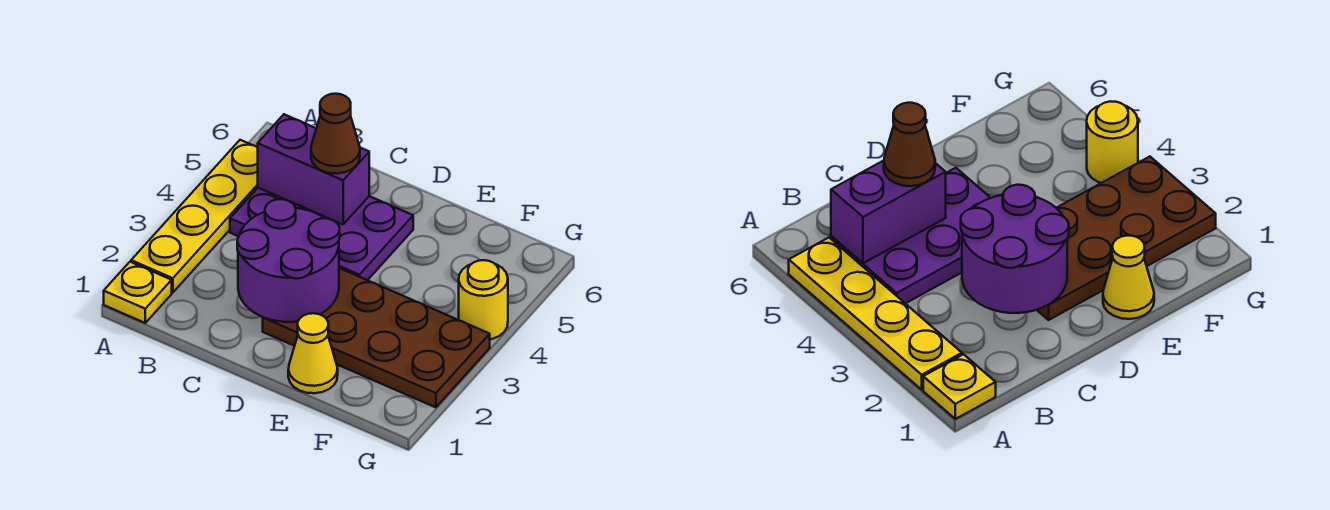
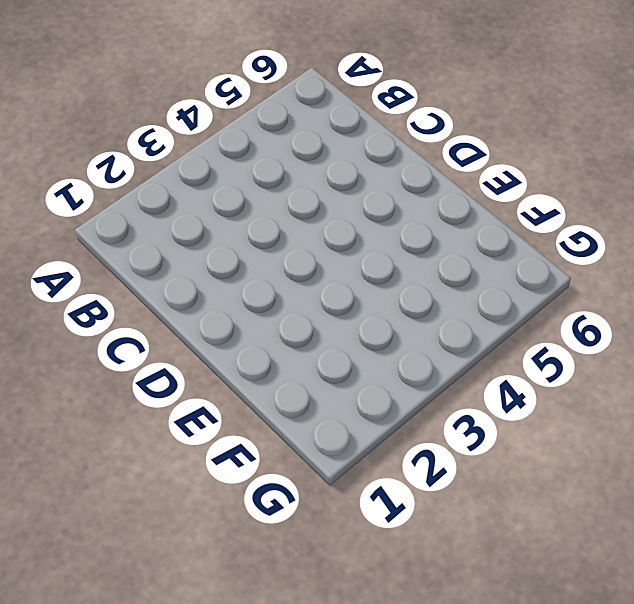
none -> yellow 1x1 plate [104,262,172,323]
none -> yellow 1x4 plate [131,140,258,293]

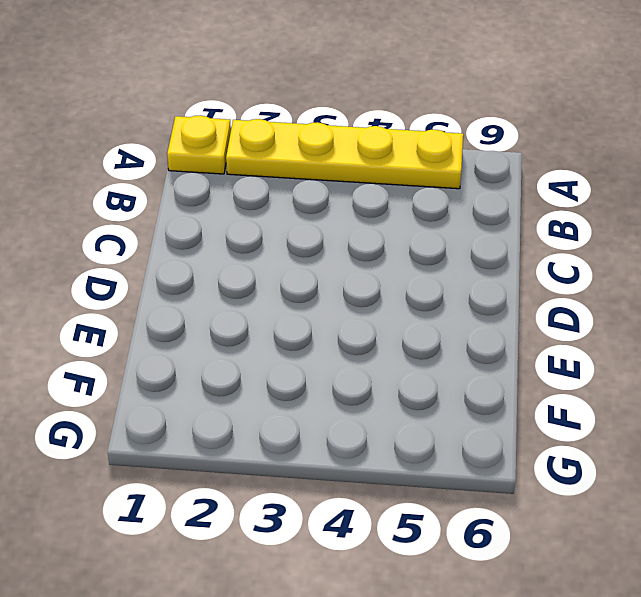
none -> purple 2x3 plate [230,188,413,280]
none -> brown 2x4 plate [263,268,490,407]

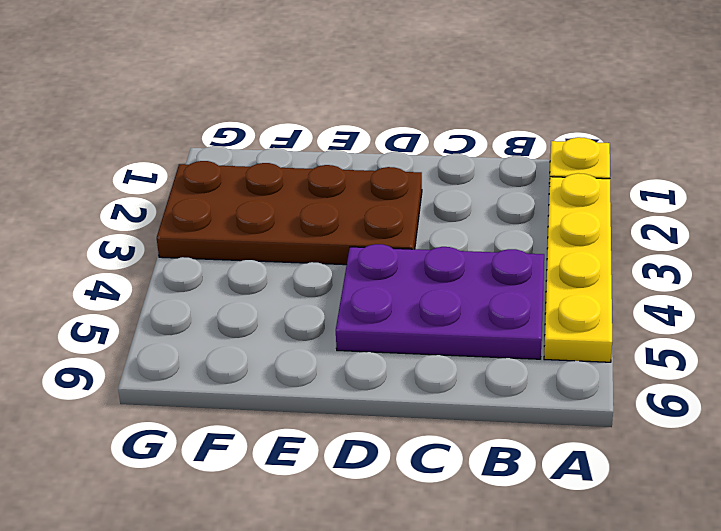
none -> yellow 1x1 cone [288,313,338,393]
none -> yellow 1x1 round brick [459,260,508,339]

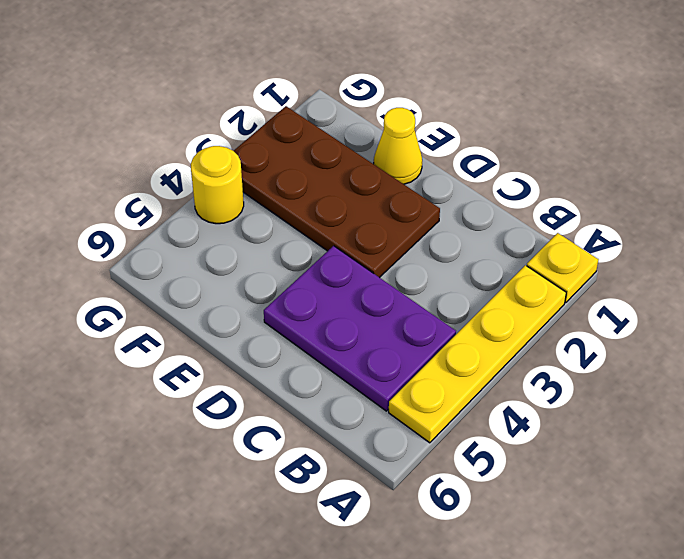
none -> purple 1x2 brick [258,114,369,224]
none -> purple 2x2 round brick [237,199,340,322]

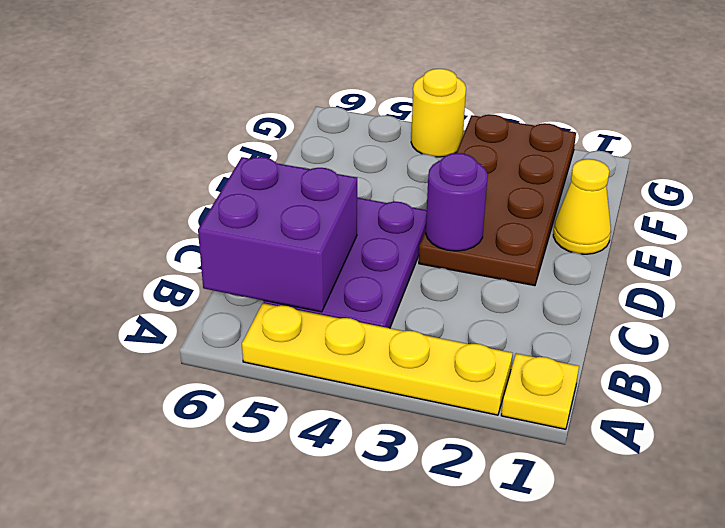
purple 2x2 brick [198,157,357,312] -> purple 1x2 brick [258,114,369,224]
purple 1x1 round brick [426,153,488,251] -> purple 2x2 round brick [237,199,340,322]
none -> brown 1x1 cone [311,94,360,174]

